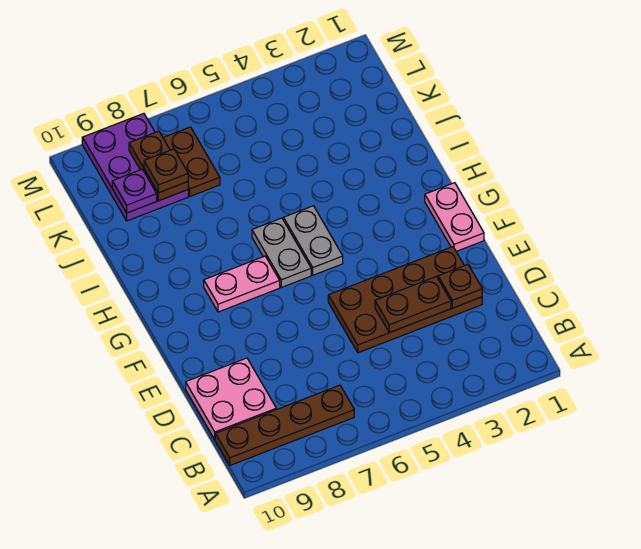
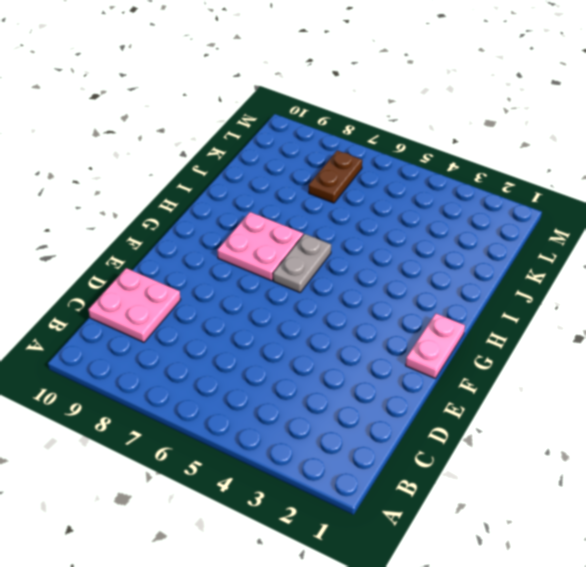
pink 2x2 plate [217,212,303,281] -> pink 1x2 plate [204,256,280,312]
none -> brown 1x4 plate [215,385,354,465]
none -> brown 2x4 plate [328,247,482,353]
none -> grey 1x2 plate [284,206,343,275]

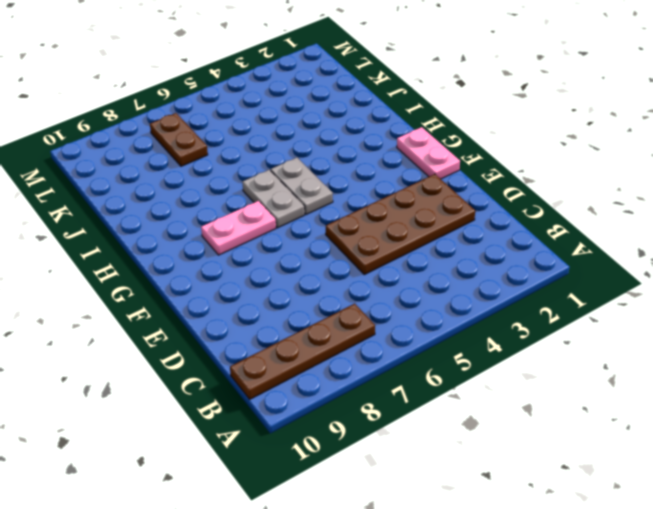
none -> pink 2x2 plate [186,358,276,439]
none -> purple 2x3 plate [82,114,188,221]
none -> brown 1x1 plate [438,264,482,308]

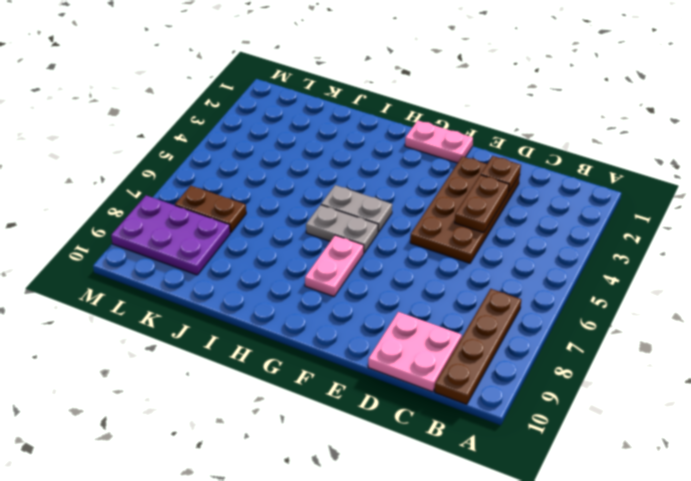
none -> brown 1x2 plate [129,131,188,201]
none -> purple 1x1 plate [112,169,157,213]
none -> brown 1x1 plate [144,149,188,193]

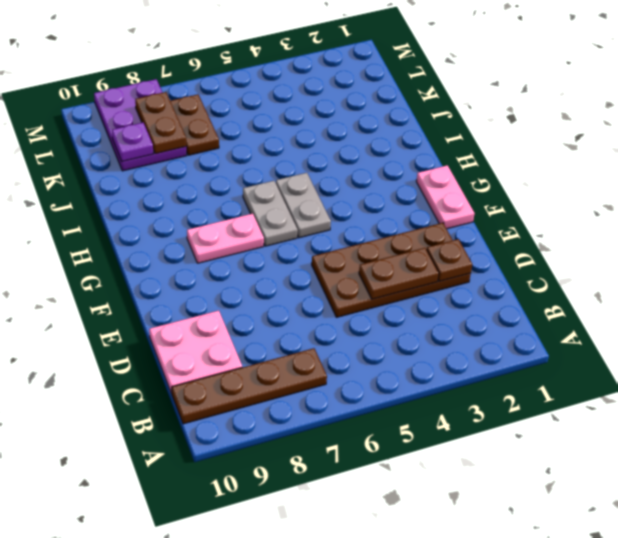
none -> brown 1x1 plate [144,149,188,193]

